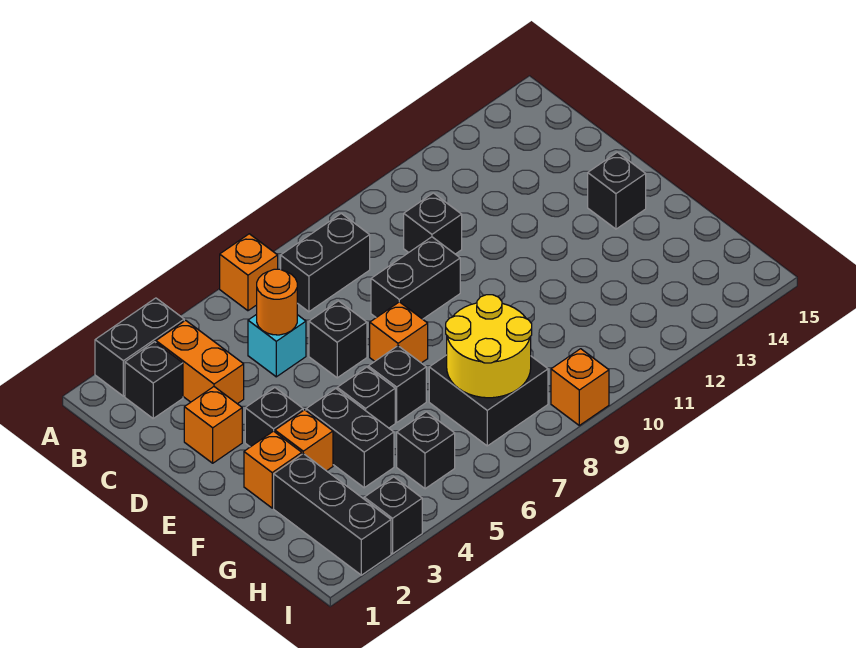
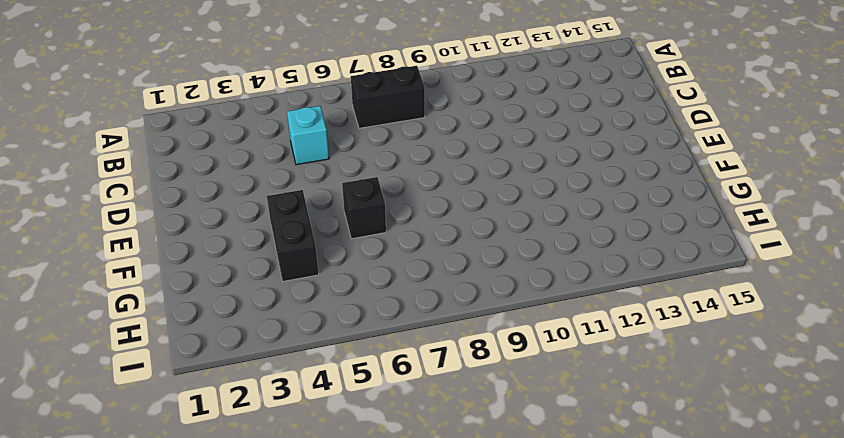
none -> black 1x2 brick [95,298,184,396]
none -> orange 1x1 brick [220,234,278,311]
none -> black 1x1 brick [125,342,183,418]

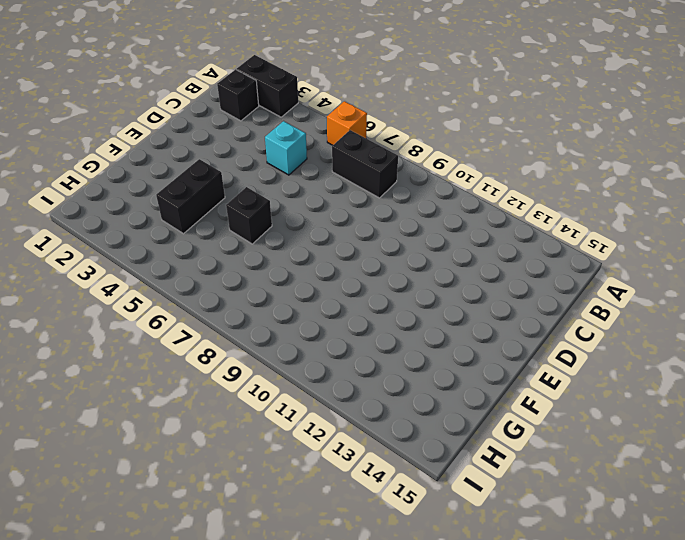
none -> orange 1x2 brick [156,320,244,404]
none -> black 1x1 brick [404,193,462,254]
none -> orange 1x1 brick [184,387,242,463]

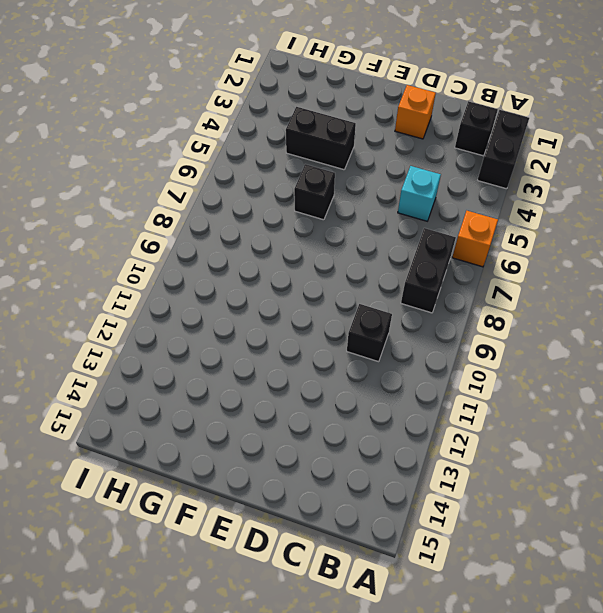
none -> orange 1x2 brick [156,320,244,404]
none -> black 1x1 brick [309,301,367,378]
none -> black 1x2 brick [371,237,460,319]

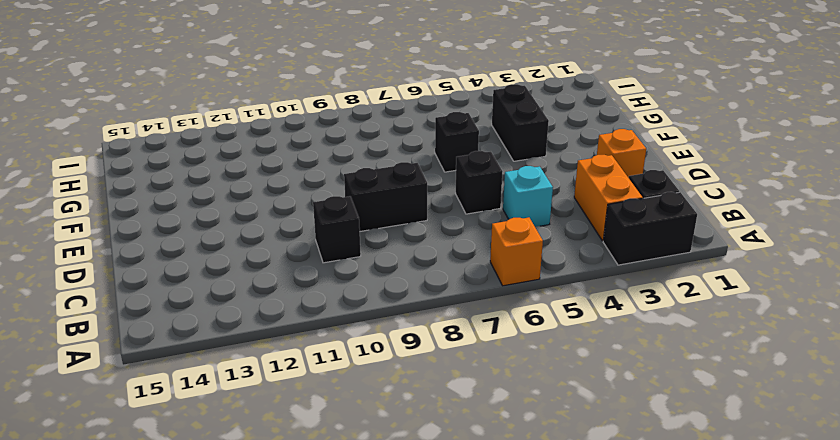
none -> black 1x2 brick [281,213,370,312]
none -> black 1x1 brick [245,388,303,447]
none -> orange 1x1 brick [370,302,428,363]

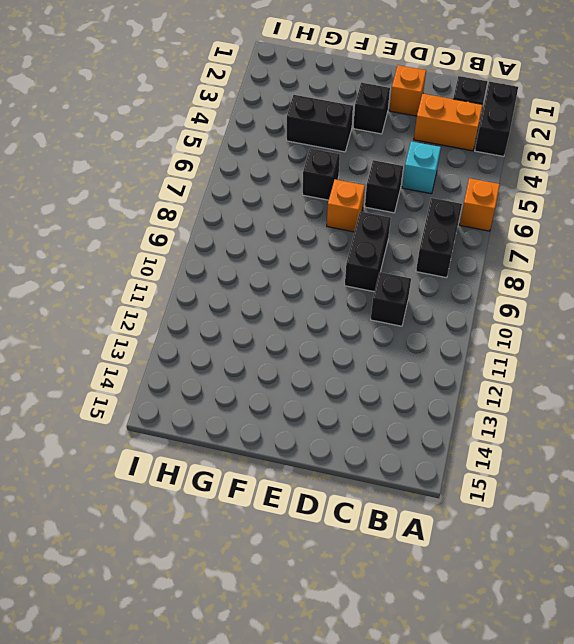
none -> black 1x1 brick [588,152,646,229]
none -> orange 1x1 brick [244,431,302,508]
none -> orange 1x1 brick [275,410,333,471]

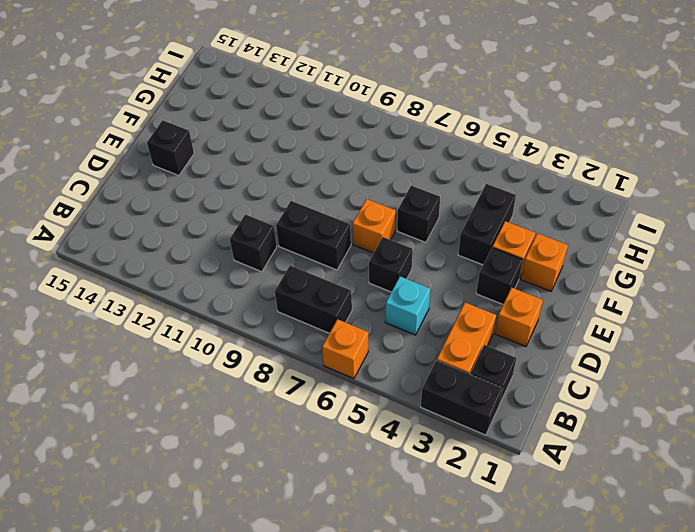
none -> black 1x1 brick [337,367,395,428]
none -> black 1x3 brick [274,454,391,575]
none -> black 2x2 brick [429,355,548,446]

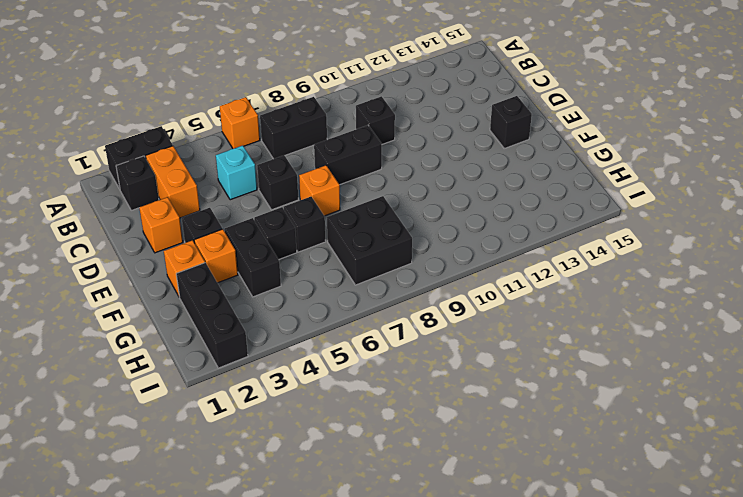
none -> black 1x1 brick [397,412,455,489]
none -> black 1x1 brick [364,477,422,554]
none -> orange 1x1 brick [551,349,609,425]

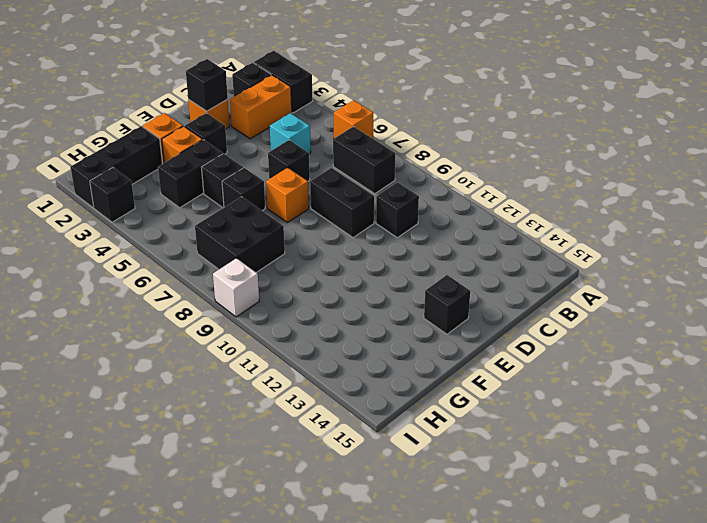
black 1x1 brick [186,59,228,111] -> black 1x1 brick moved to [397,412,455,489]
white 1x1 brick [213,258,259,317] -> orange 1x1 brick [551,349,609,425]
none -> orange 1x1 round brick [257,269,297,335]
none -> yellow 2x2 round brick [446,295,532,398]

